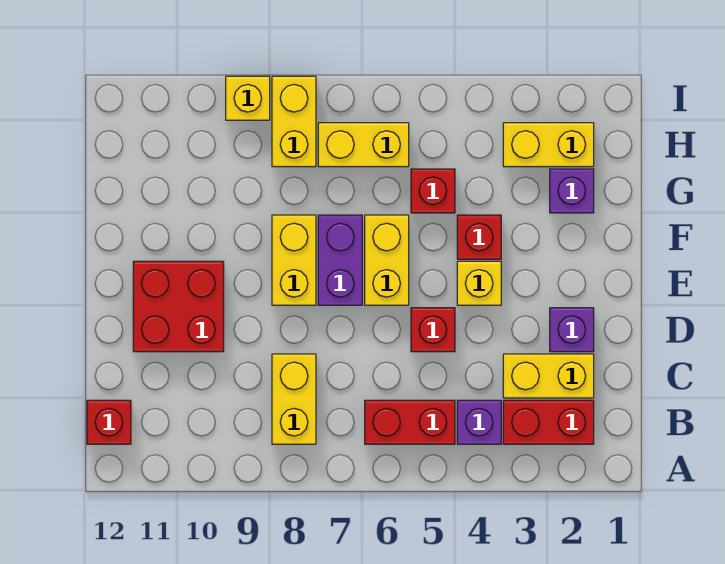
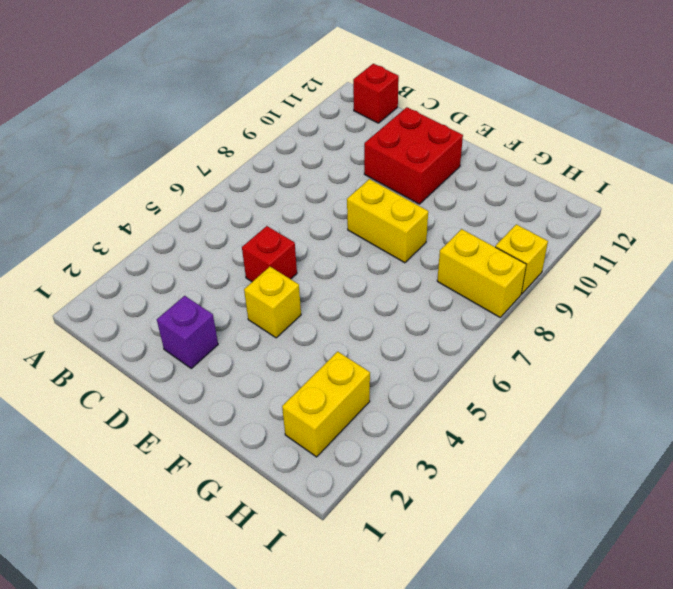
none -> red 1x2 brick [503,400,594,444]
none -> purple 1x1 brick [457,400,501,444]
none -> red 1x2 brick [365,400,455,444]

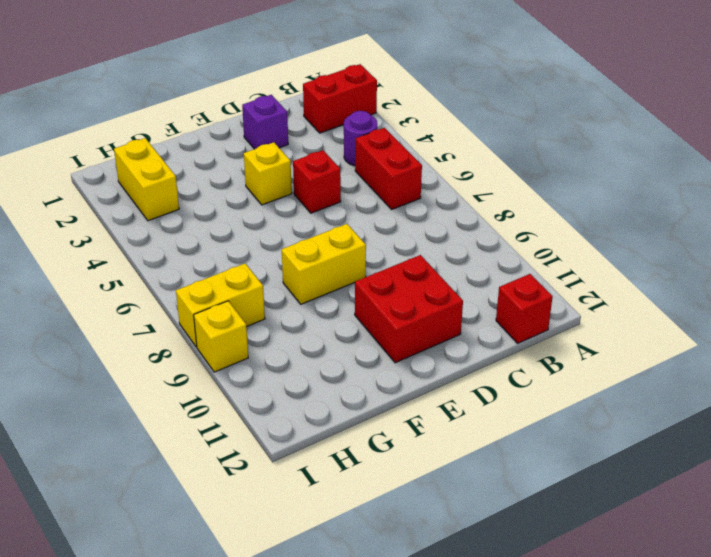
red 1x2 brick [303,64,377,133] -> red 1x2 brick turned to [503,400,594,444]
purple 1x1 round brick [344,111,377,166] -> purple 1x1 brick [457,400,501,444]
none -> yellow 1x2 brick [272,354,316,444]
none -> yellow 1x2 brick [503,354,594,398]
none -> yellow 1x2 brick [365,215,409,305]

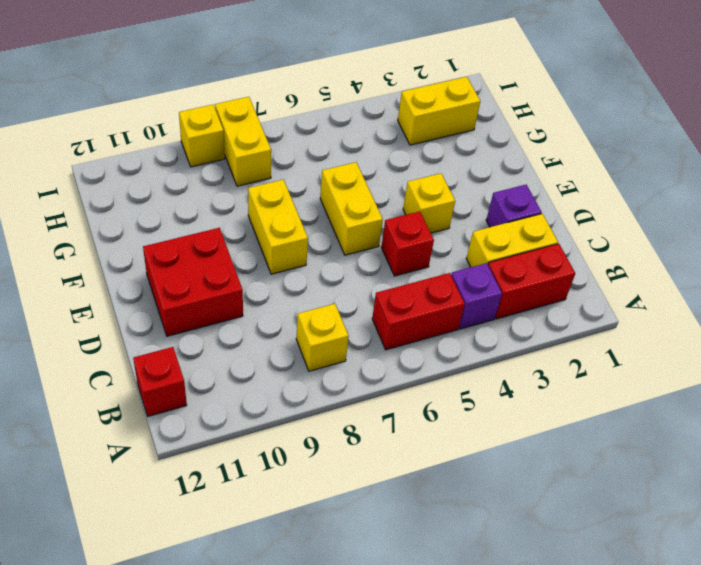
yellow 1x1 brick [296,304,348,371] -> yellow 1x2 brick [272,354,316,444]
none -> purple 1x2 brick [318,215,362,305]
none -> red 1x1 brick [457,215,501,259]
none -> purple 1x1 brick [550,169,594,213]

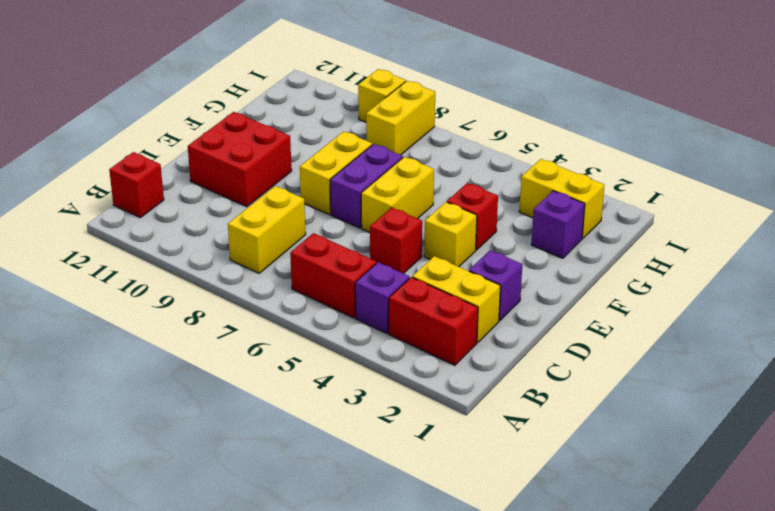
none -> red 1x1 brick [411,169,455,213]
none -> yellow 1x2 brick [318,123,409,167]

